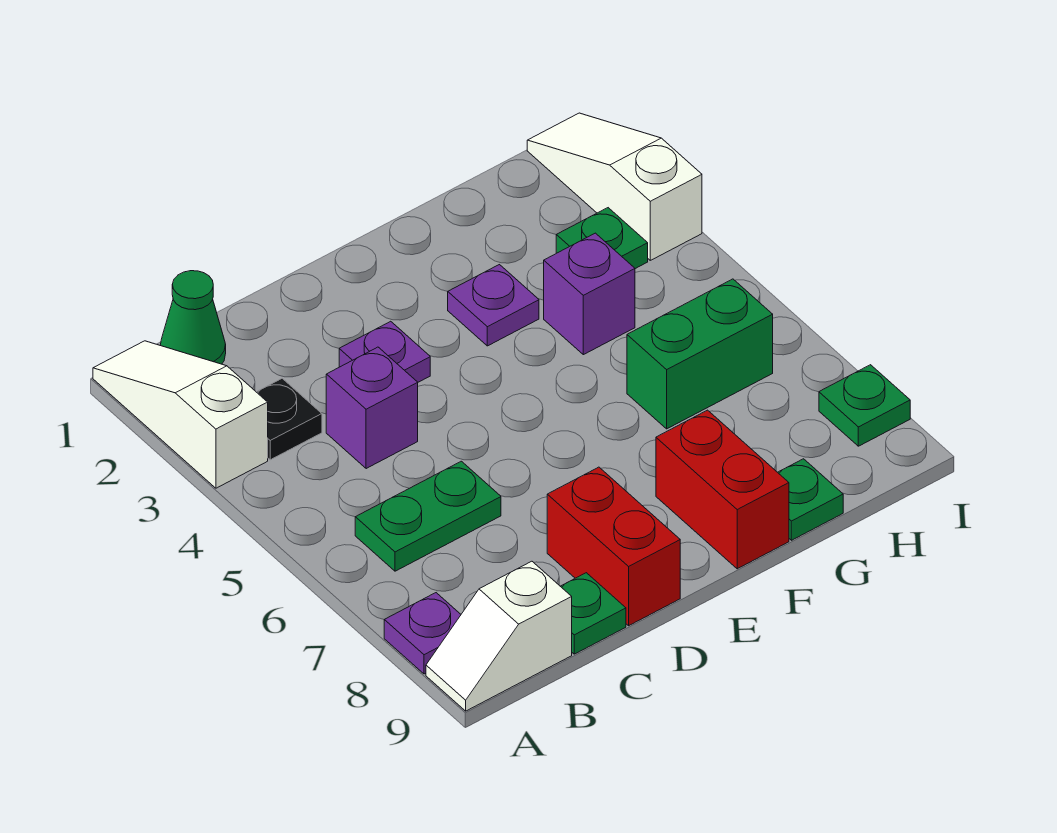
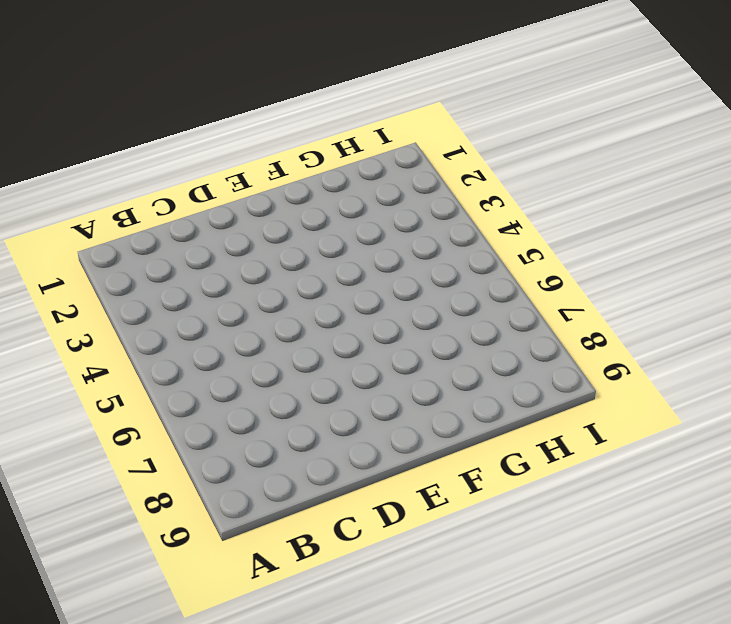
none -> white 1x3 slope [93,341,268,488]
none -> purple 1x1 plate [384,593,461,674]
none -> white 1x2 slope [426,561,572,711]

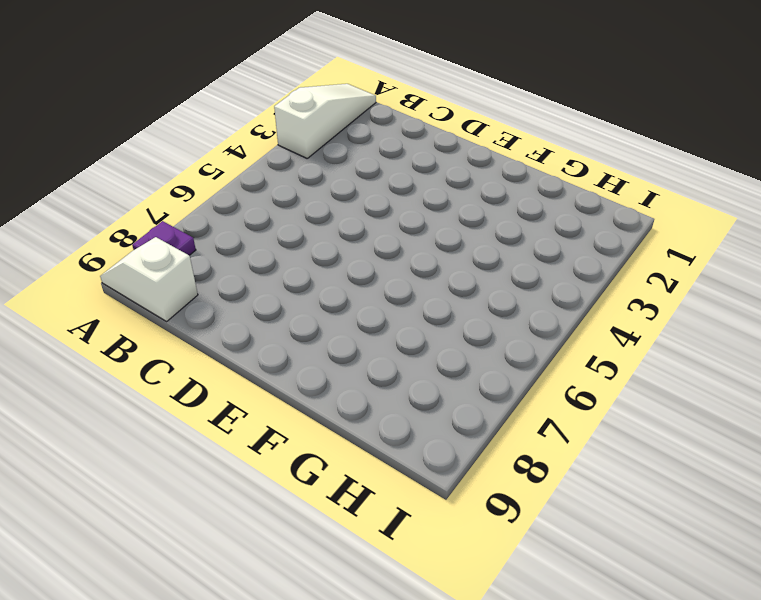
none -> green 1x1 cone [160,271,226,364]
none -> black 1x1 plate [257,378,322,460]
none -> green 1x2 plate [355,461,501,571]

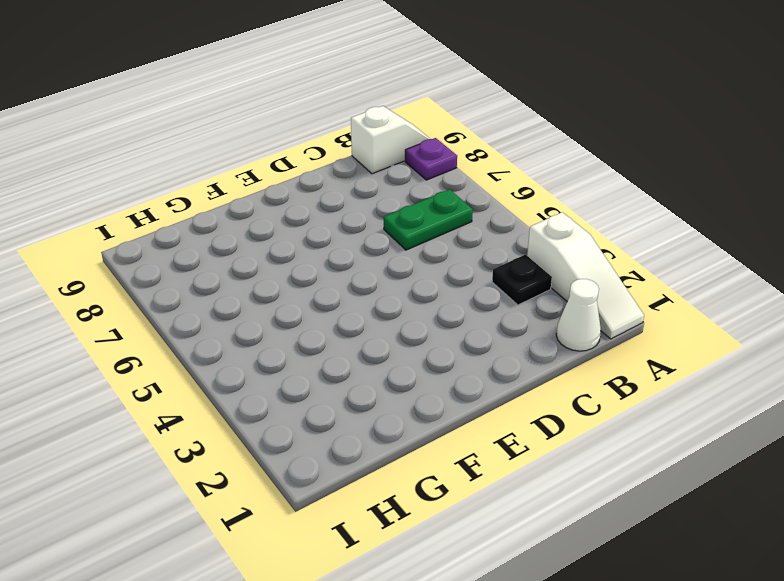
white 1x1 cone [556,279,601,351] -> green 1x1 cone [160,271,226,364]
none -> purple 1x1 brick [326,347,418,469]
none -> green 1x1 plate [560,573,626,654]
none -> purple 1x1 plate [339,321,430,382]

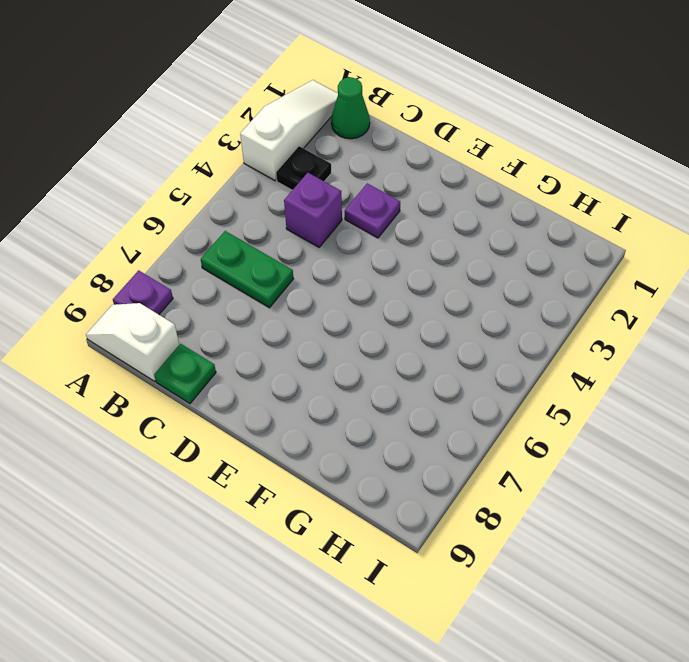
none -> red 1x2 brick [547,467,680,626]
none -> purple 1x1 plate [448,265,539,346]
none -> red 1x2 brick [656,410,789,569]

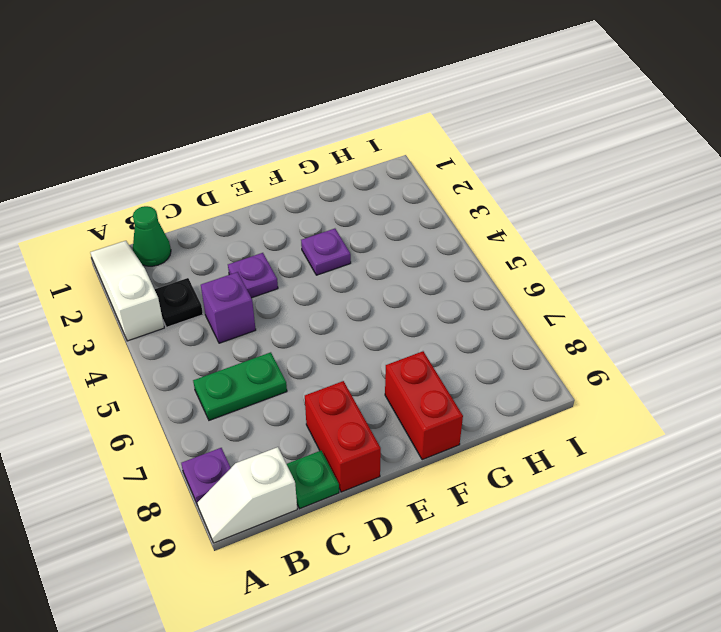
none -> purple 1x1 brick [544,233,635,355]
none -> green 1x2 brick [627,279,773,429]
none -> green 1x1 plate [778,459,843,540]

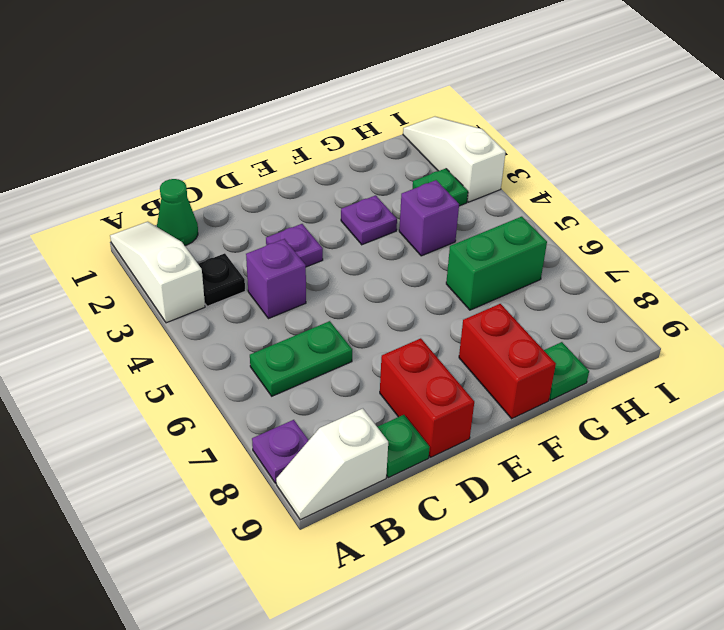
none -> green 1x1 plate [819,365,910,446]

